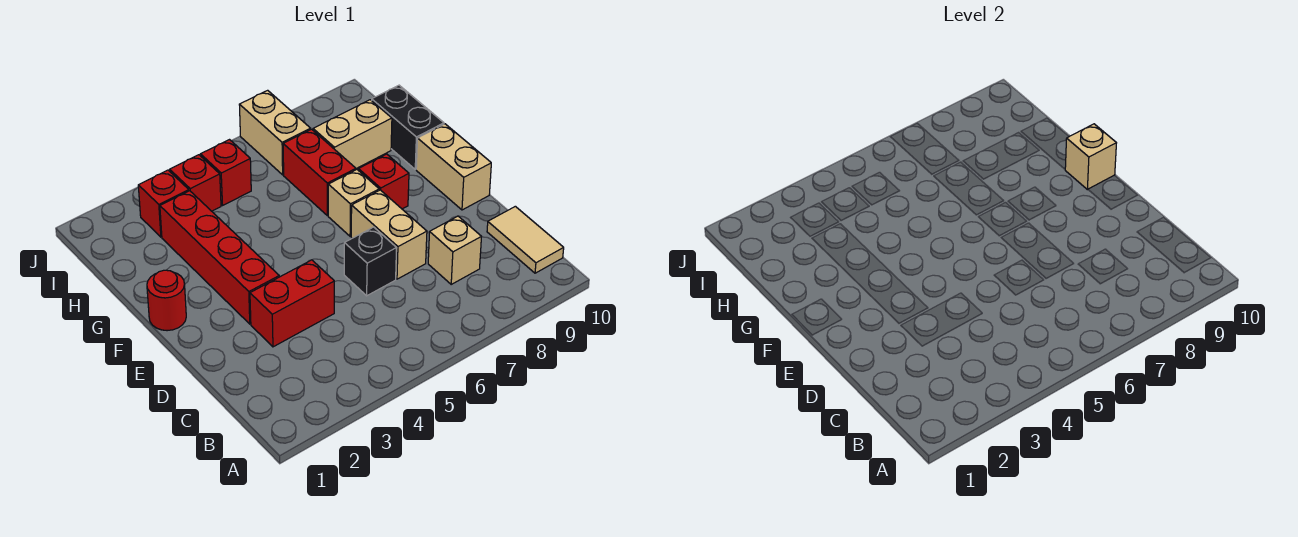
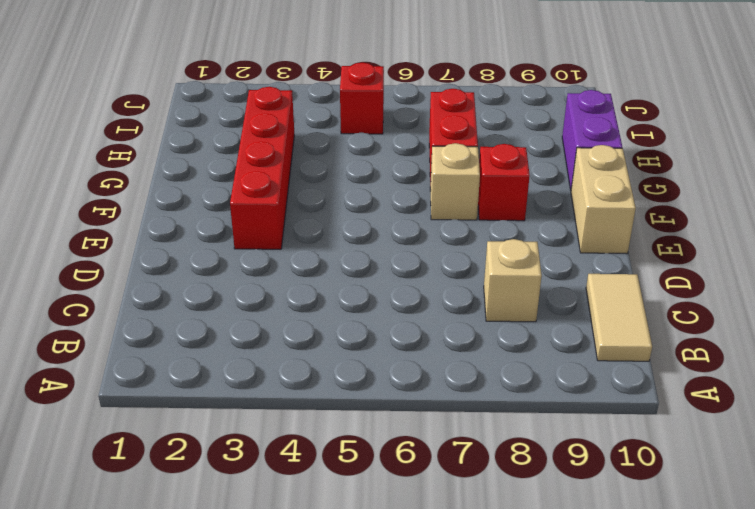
purple 1x2 brick [562,90,622,190] -> black 1x2 brick [372,85,444,169]
none -> red 1x2 brick [250,260,334,347]
none -> black 1x1 brick [344,227,396,296]
none -> tan 1x2 brick [351,190,427,279]

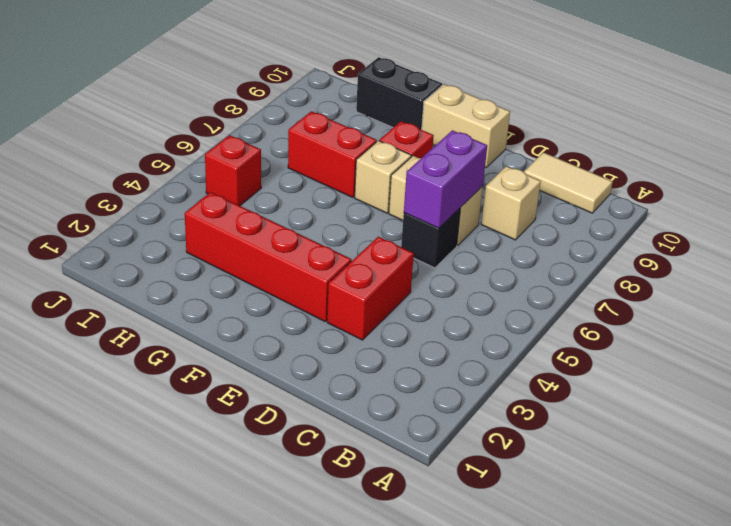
purple 1x2 brick [404,130,487,228] -> none
none -> red 1x1 round brick [147,270,186,331]
none -> tan 1x2 brick [313,100,392,169]
none -> red 1x1 brick [138,170,189,237]

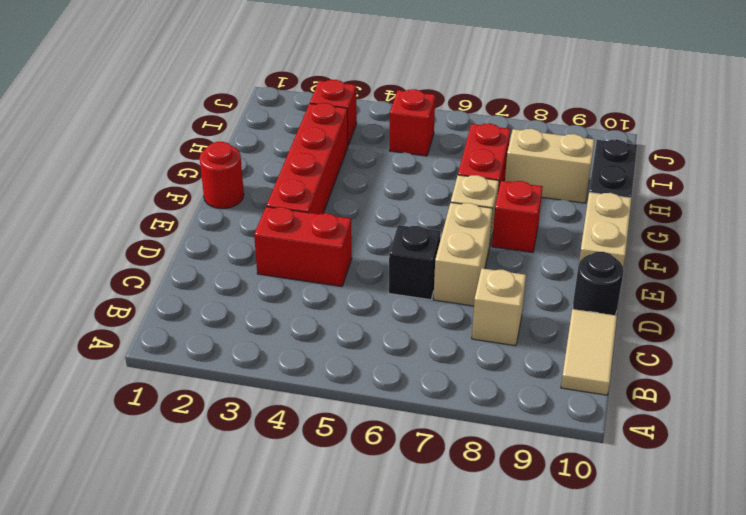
black 1x1 round brick [573,252,624,315] -> none
none -> red 1x1 brick [170,155,221,211]
none -> tan 1x2 brick [239,90,311,175]
none -> tan 1x1 brick [1065,124,1116,190]

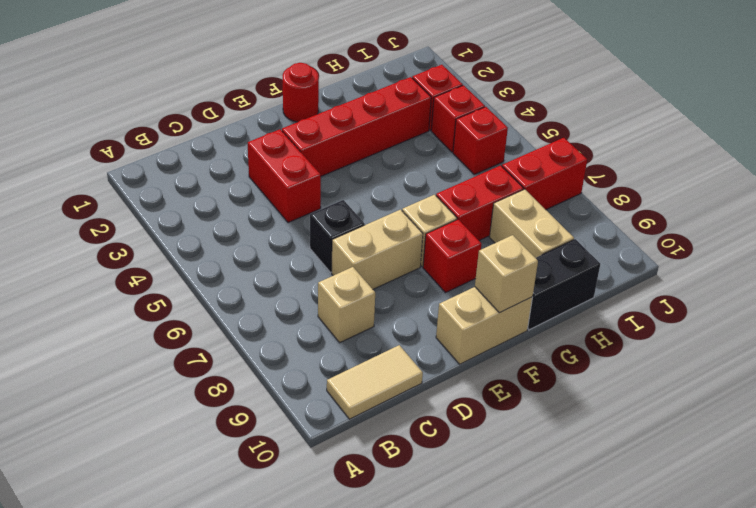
red 1x2 brick [502,138,587,210] -> tan 1x2 brick [239,90,311,175]

